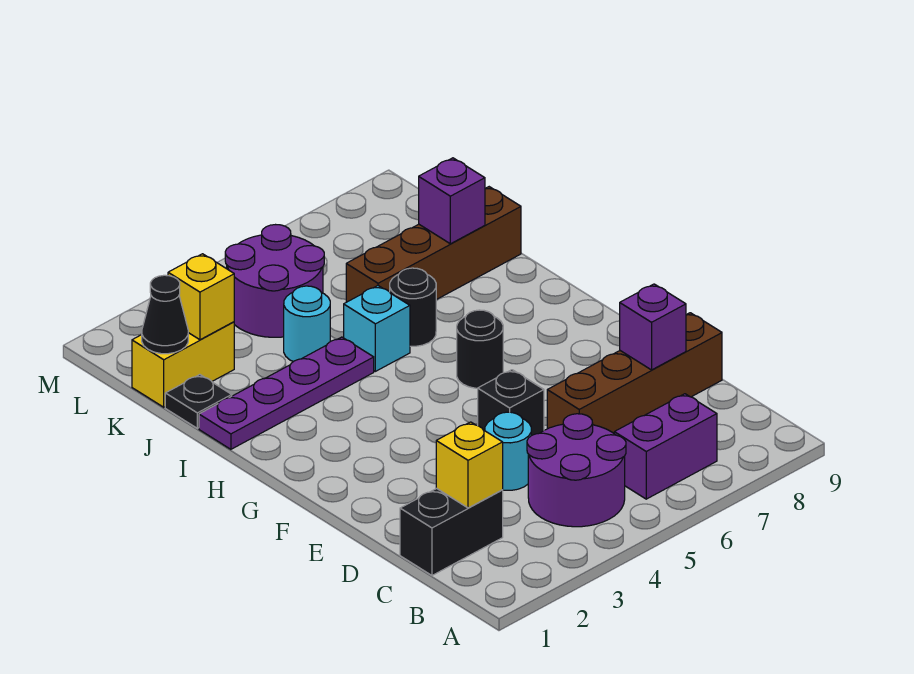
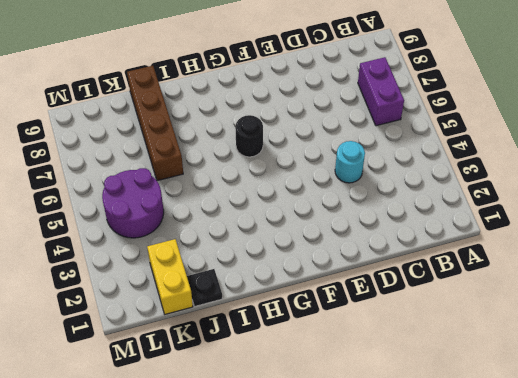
none -> purple 2x2 round brick [527,414,626,527]
none -> black 1x2 brick [400,488,503,575]
none -> brown 1x4 brick [547,313,722,433]

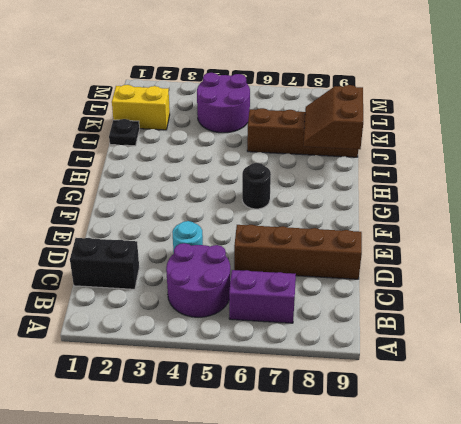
brown 2x2 slope [304,85,363,149] -> purple 1x1 brick [419,158,485,244]
none -> black 1x1 brick [478,370,544,436]
none -> purple 1x4 plate [199,337,374,449]
none -> cyan 1x1 brick [344,286,410,371]

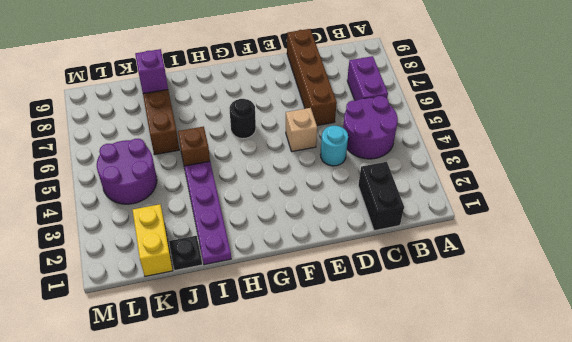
tan 1x1 brick [286,108,317,152] -> black 1x1 brick [478,370,544,436]
brown 1x1 brick [178,127,210,166] -> cyan 1x1 brick [344,286,410,371]
none -> black 1x1 round brick [390,268,436,346]
none -> cyan 1x1 round brick [284,286,330,362]
none -> yellow 1x1 brick [436,422,503,508]

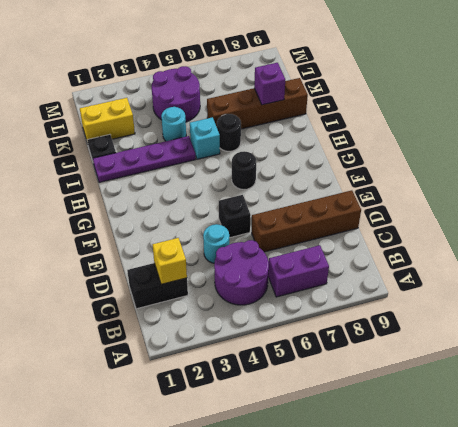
none -> purple 1x1 brick [620,284,686,370]
none -> black 1x1 cone [142,275,188,354]
none -> yellow 1x1 brick [168,254,234,340]

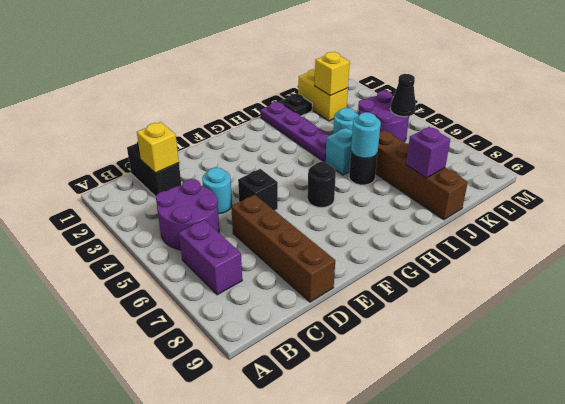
cyan 1x1 round brick [351,112,381,158] -> none
black 1x1 cone [390,74,416,117] -> black 1x1 cone moved to [142,275,188,354]
none -> purple 1x1 brick [620,284,686,370]

